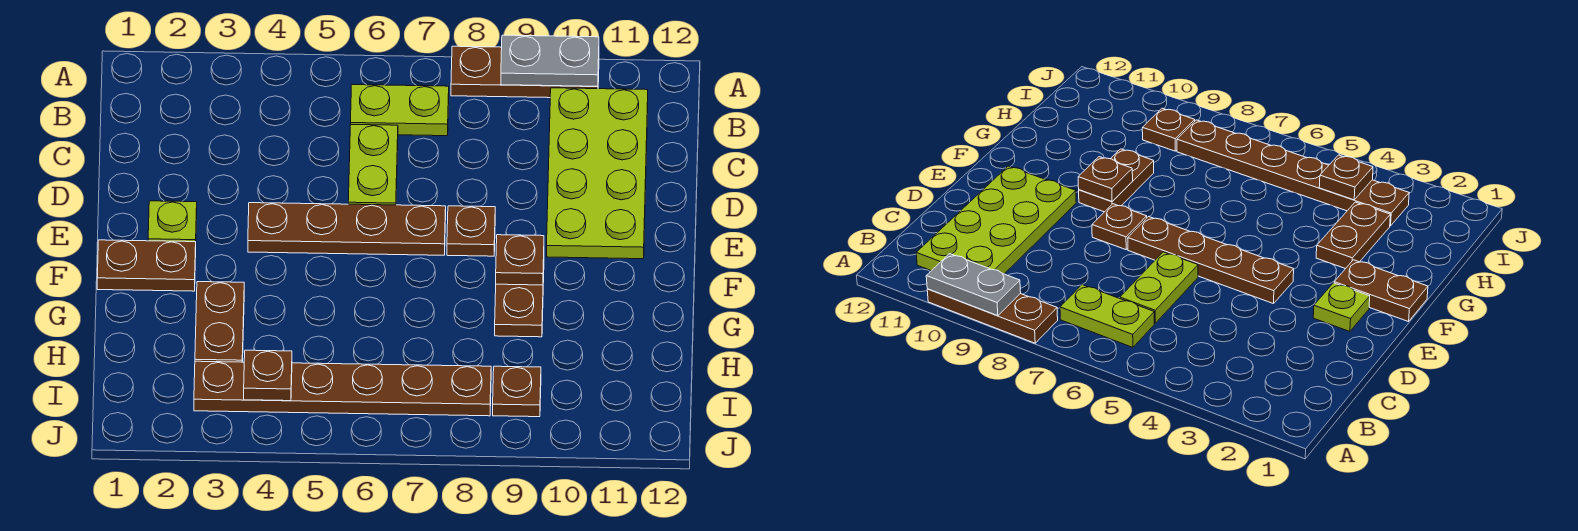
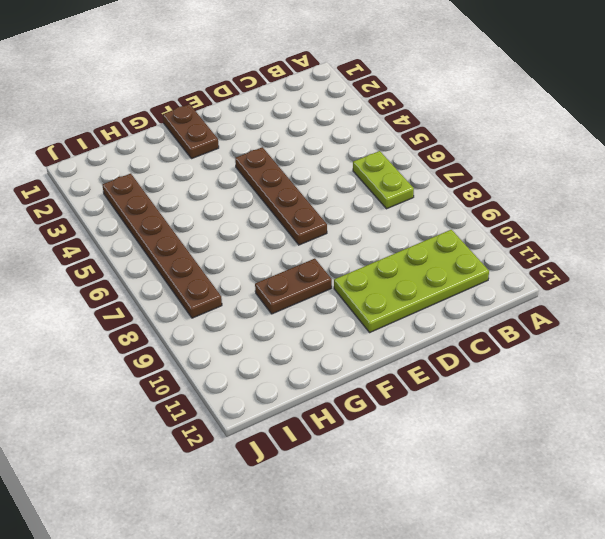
none -> brown 1x3 plate [451,46,599,98]
none -> lime 1x2 plate [348,125,398,205]
none -> lime 1x1 plate [148,201,197,242]

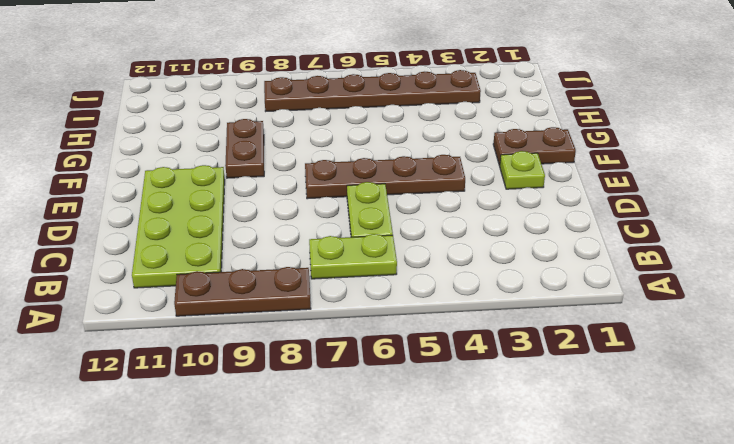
none -> brown 1x1 plate [447,206,495,256]
none -> brown 1x2 plate [195,282,244,362]
none -> brown 1x1 plate [493,366,541,417]

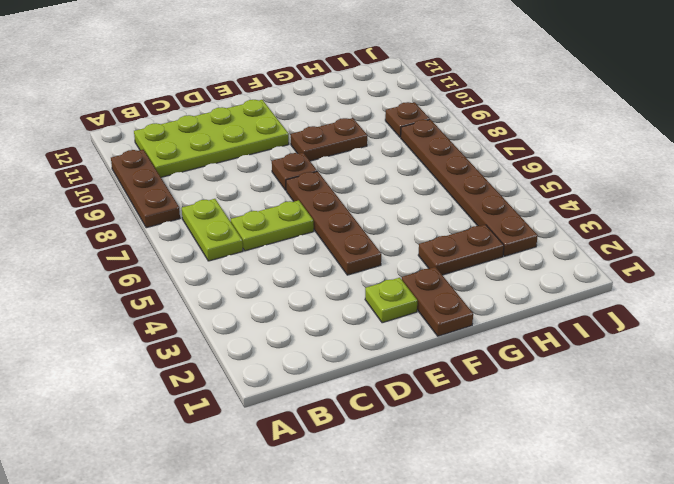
none -> grey 1x2 plate [501,35,599,86]
none -> brown 1x1 plate [496,235,544,285]
none -> brown 1x1 plate [244,350,292,401]

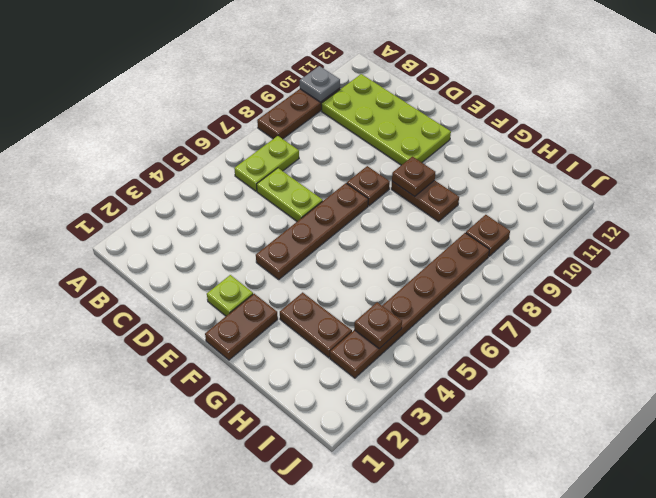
grey 1x1 plate [300,66,340,102] -> grey 1x2 plate [501,35,599,86]

